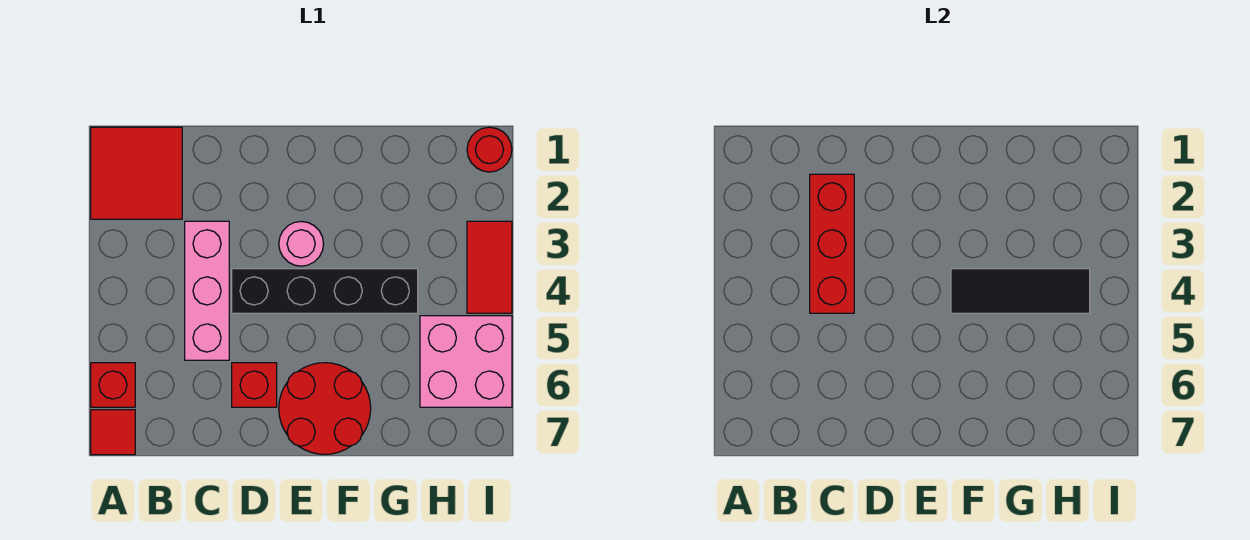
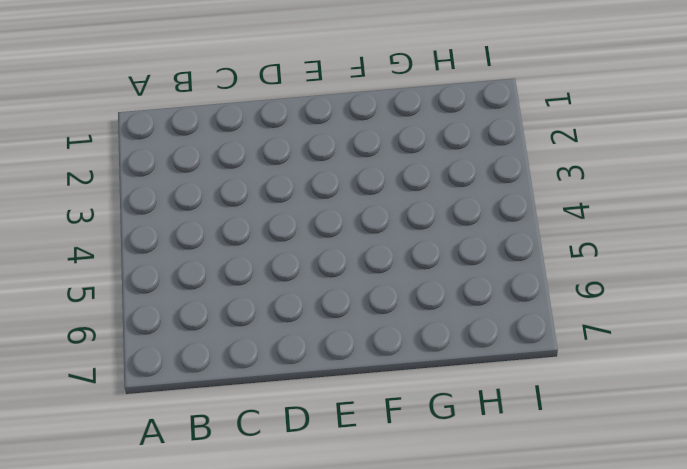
none -> red 2x2 tile [91,127,182,219]
none -> red 1x1 brick [91,363,135,407]
none -> red 1x1 tile [91,410,135,455]

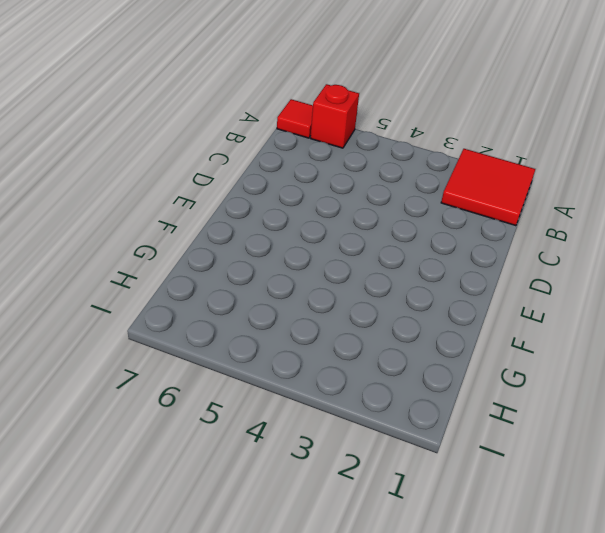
none -> pink 1x3 brick [185,221,229,360]
none -> black 1x4 brick [232,269,418,313]
none -> red 1x1 brick [232,363,277,407]

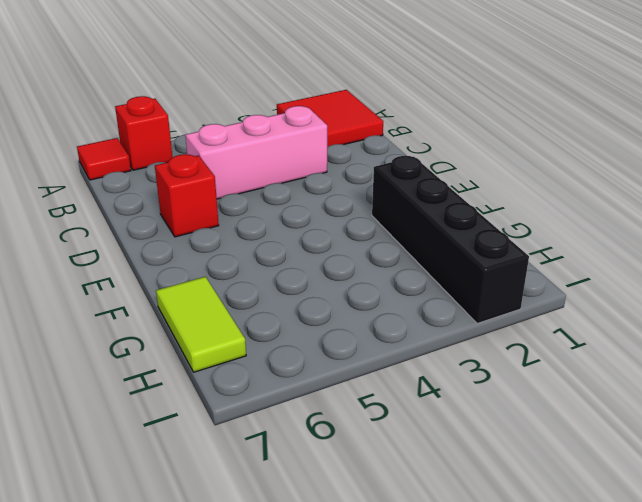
black 1x4 brick [372,156,529,324] -> black 1x4 brick moved to [232,269,418,313]
lime 1x2 tile [156,277,246,372] -> none
none -> pink 1x1 round brick [279,221,324,266]
none -> red 2x2 round brick [279,363,371,455]
none -> pink 2x2 brick [420,316,512,407]

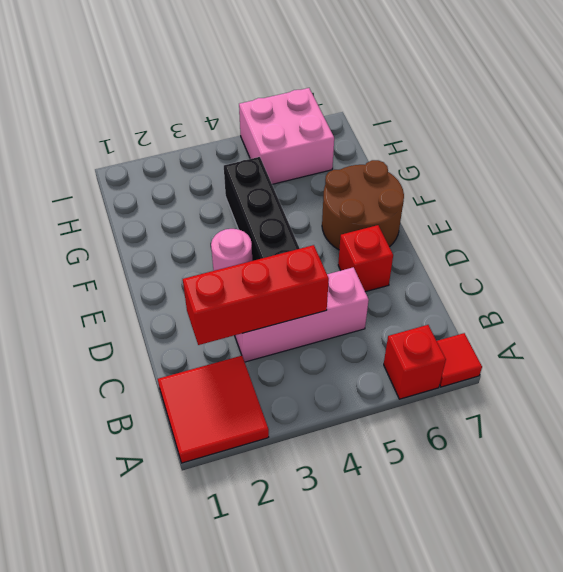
brown 2x2 round brick [322,160,404,250] -> red 2x2 round brick [279,363,371,455]
none -> red 1x1 round brick [467,127,512,172]
none -> red 1x2 tile [467,221,512,313]
none -> black 1x3 tile [951,269,1090,313]

